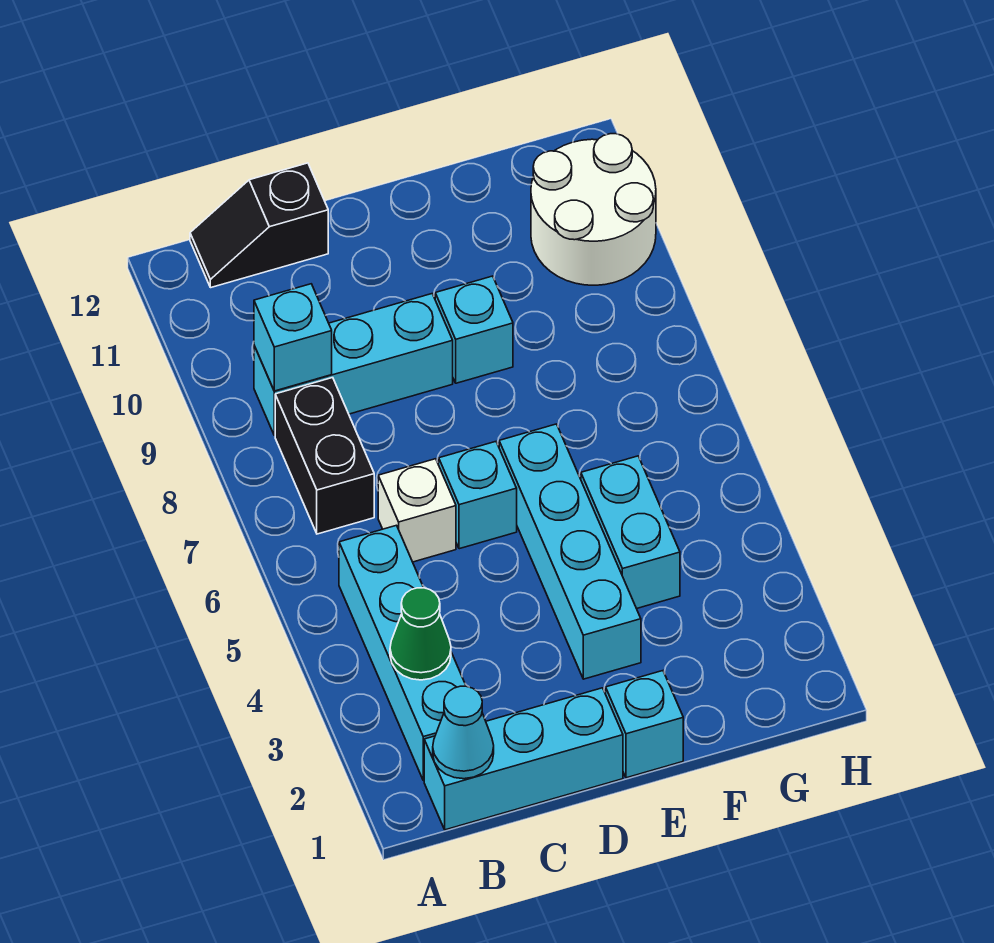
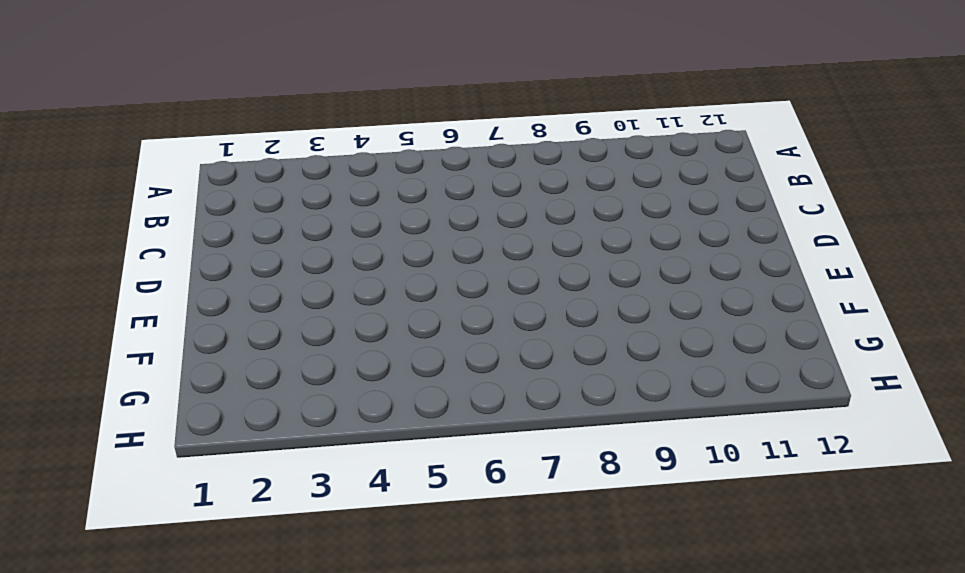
none -> cyan 1x3 brick [424,688,623,830]
none -> cyan 1x4 brick [339,525,466,781]
none -> black 1x2 brick [275,378,374,534]

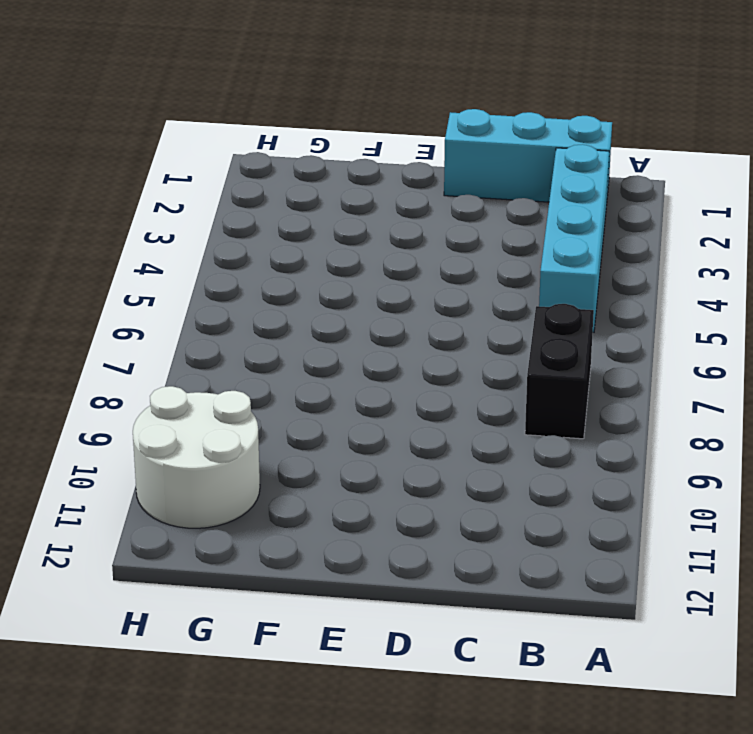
none -> cyan 1x3 brick [254,294,453,435]
none -> black 1x2 slope [190,163,328,288]
none -> white 1x1 brick [378,459,456,562]

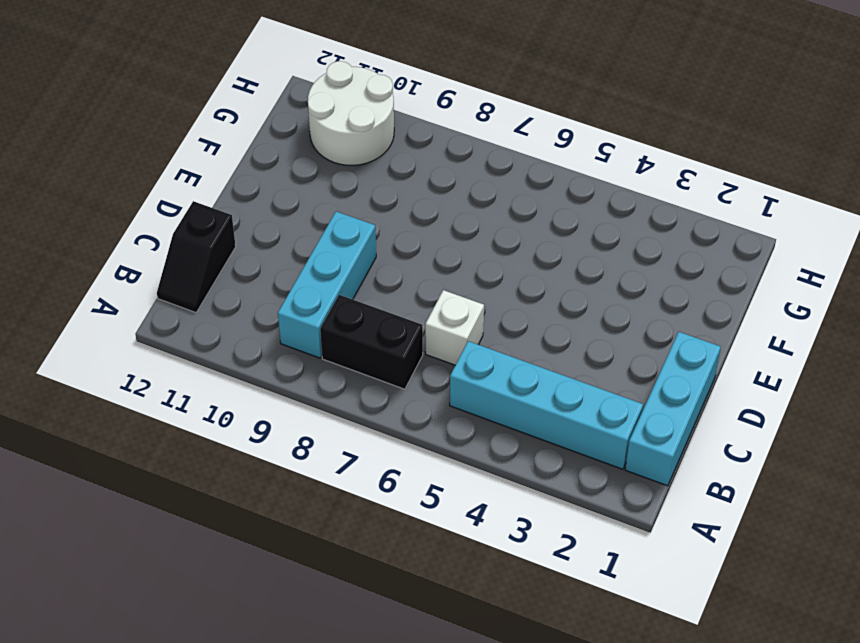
none -> cyan 1x1 brick [439,442,517,549]
none -> cyan 1x1 brick [606,671,683,778]
none -> cyan 1x4 brick [499,424,641,679]

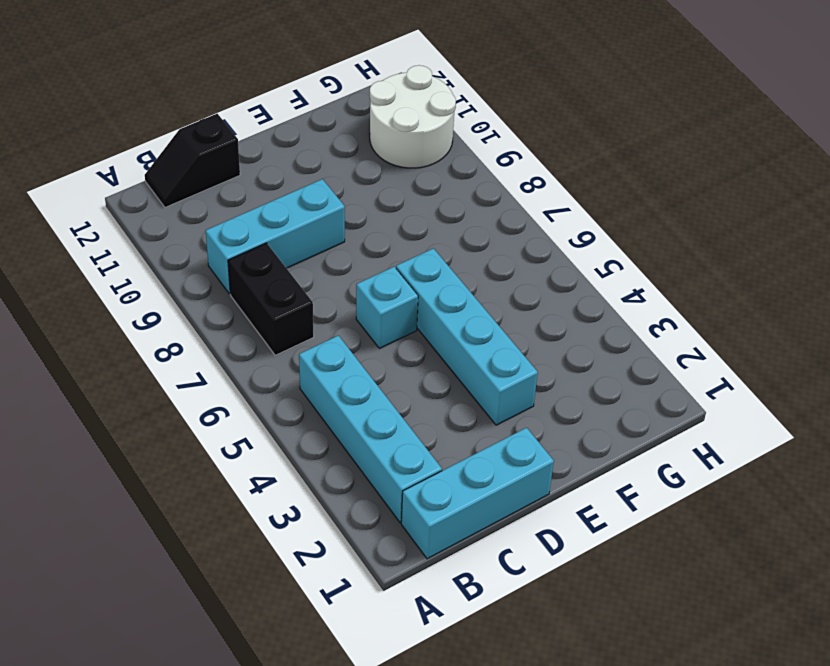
none -> white 1x1 brick [378,459,456,562]
none -> cyan 1x1 brick [606,671,683,778]
none -> cyan 1x1 brick [435,276,513,383]

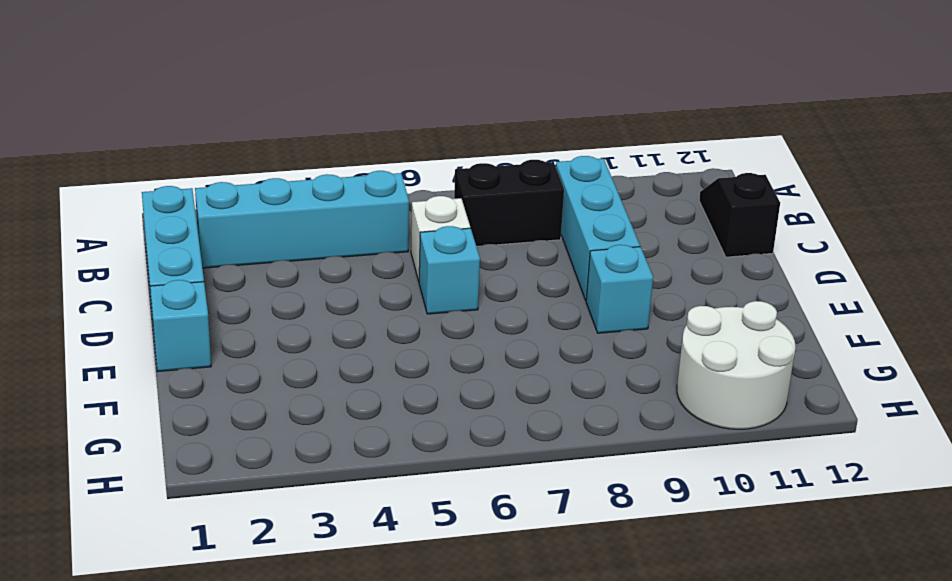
none -> cyan 1x4 brick [499,424,641,679]
none -> cyan 1x2 brick [581,456,680,609]
none -> cyan 1x1 cone [433,686,494,779]

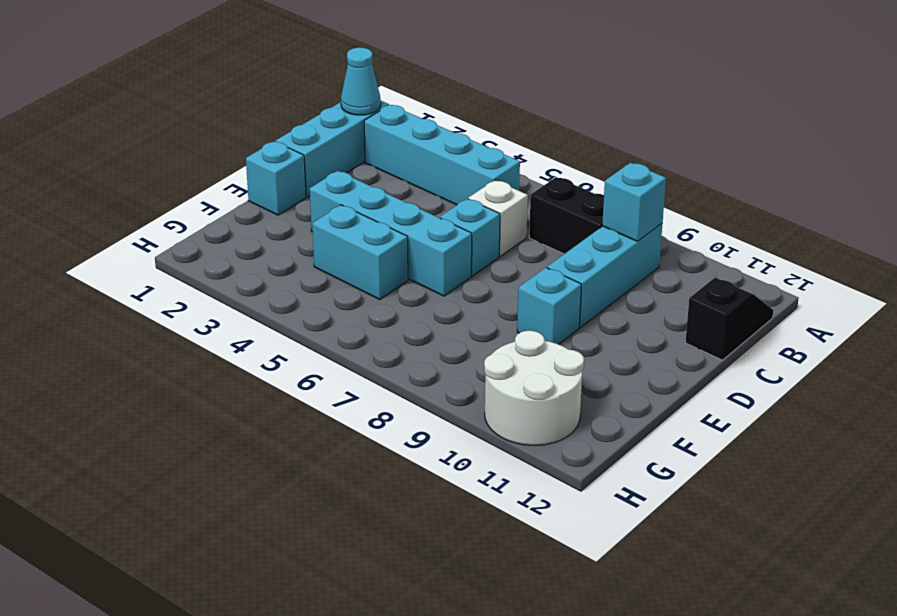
none -> green 1x1 cone [390,588,451,680]

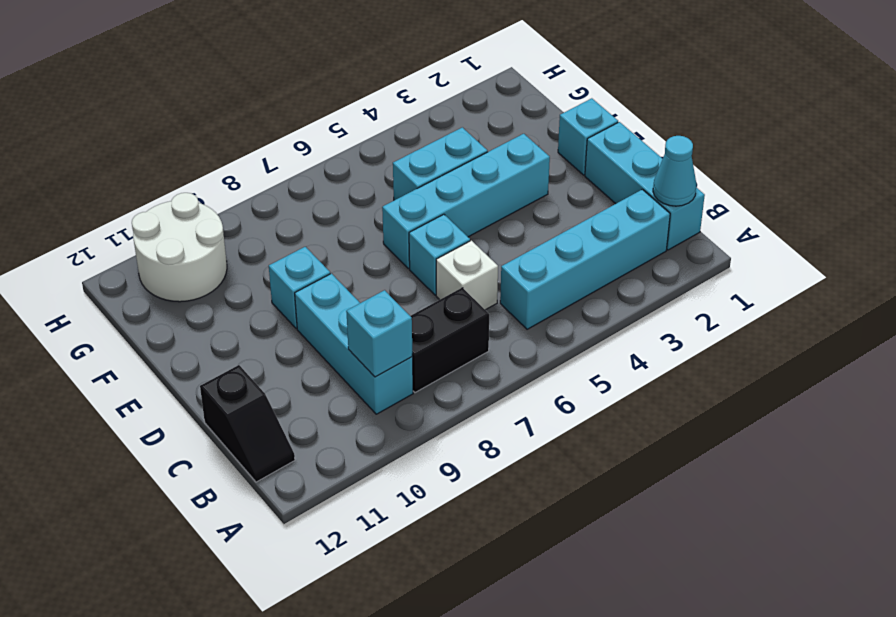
none -> green 1x1 cone [390,588,451,680]

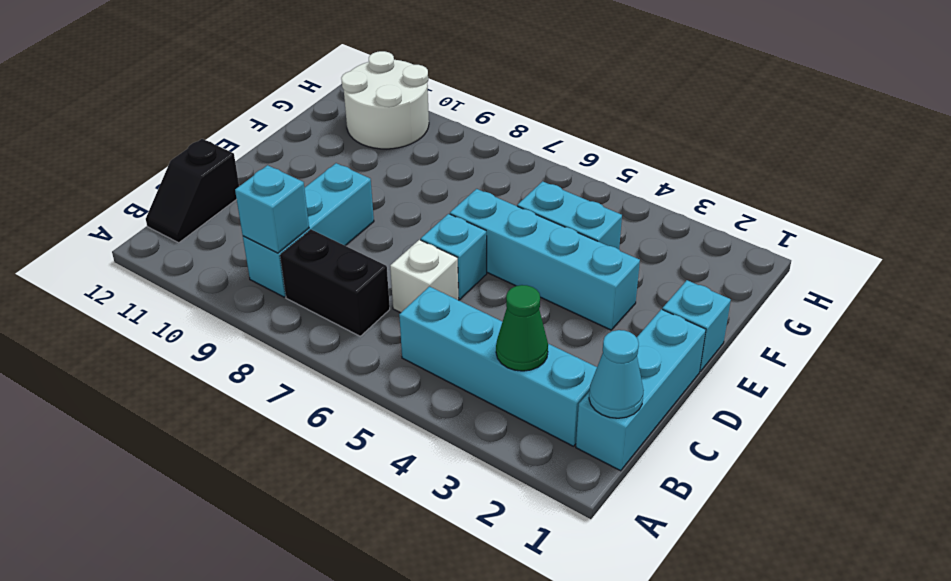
none -> cyan 1x1 brick [435,276,513,383]

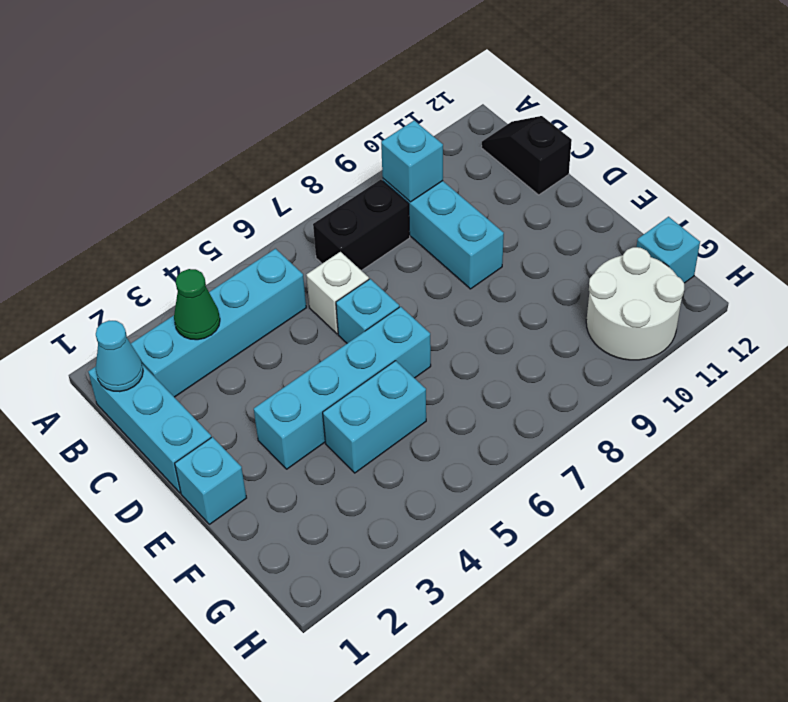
cyan 1x1 brick [637,217,700,283] -> cyan 1x1 brick moved to [435,276,513,383]

